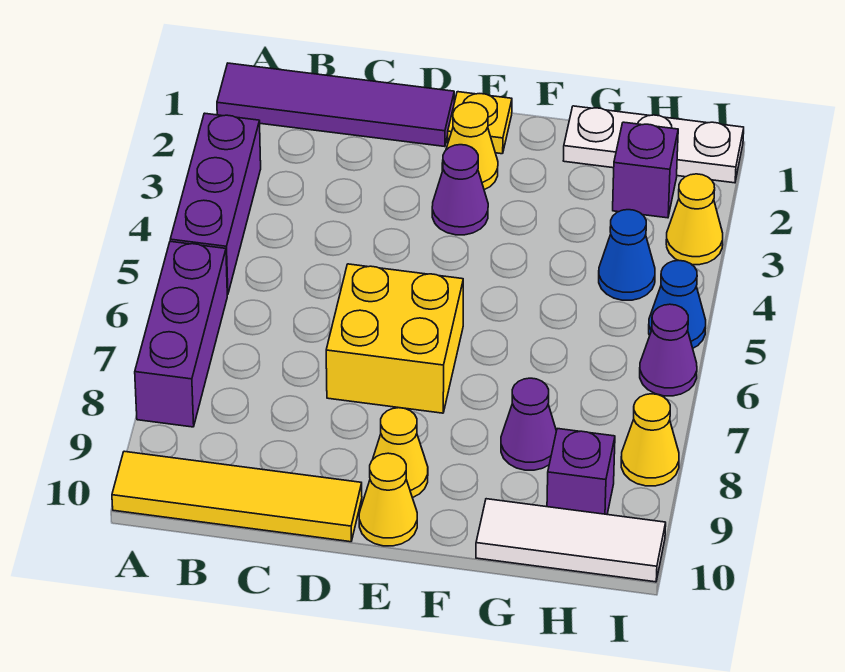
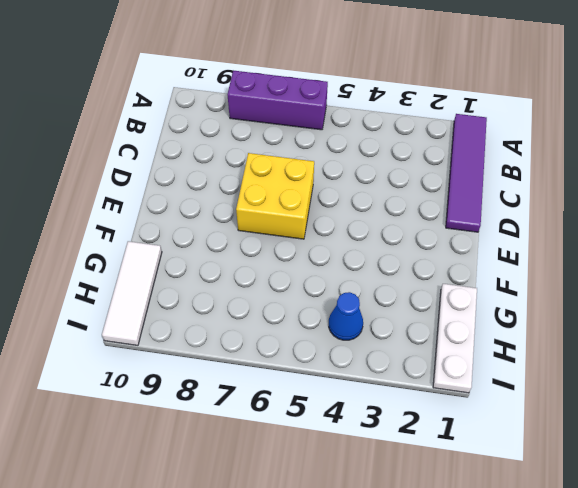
none -> purple 1x3 brick [170,113,261,295]
none -> yellow 1x4 tile [112,451,362,542]
none -> yellow 1x1 plate [448,92,512,154]

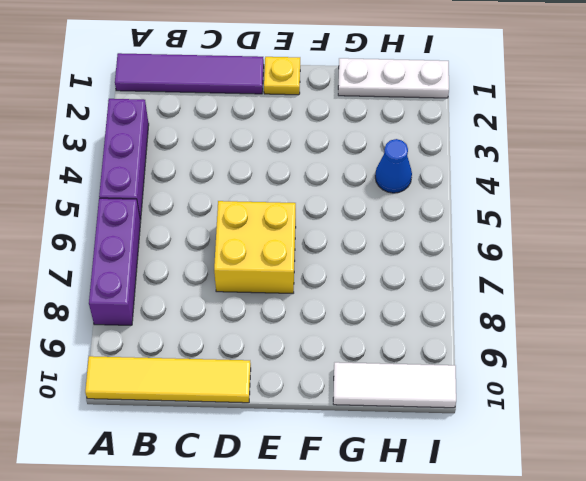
none -> yellow 1x1 cone [442,102,498,190]
none -> purple 1x1 cone [432,145,488,235]
none -> yellow 1x1 cone [373,408,428,498]

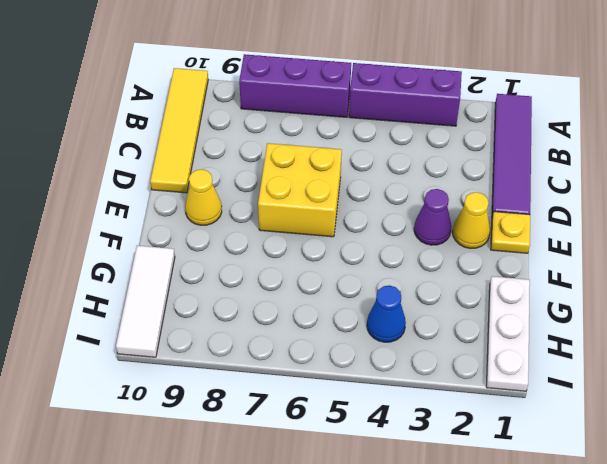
none -> yellow 1x1 cone [359,453,417,546]
none -> purple 1x1 cone [501,378,556,470]
none -> purple 1x1 brick [613,122,678,218]

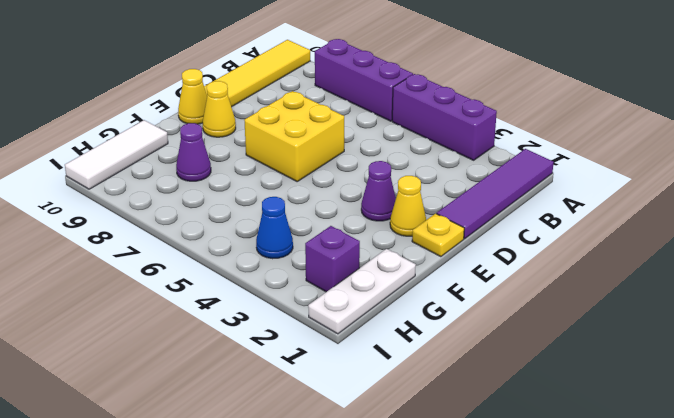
none -> purple 1x1 brick [547,429,615,514]
none -> yellow 1x1 cone [666,174,723,265]
none -> blue 1x1 cone [649,260,706,348]

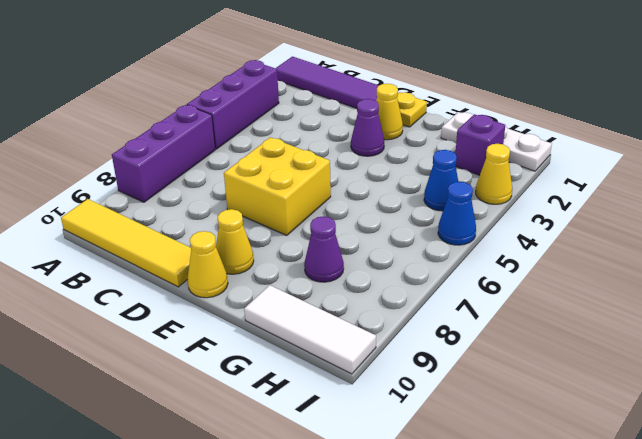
none -> purple 1x1 brick [547,429,615,514]
none -> purple 1x1 cone [640,304,697,396]
none -> yellow 1x1 cone [621,394,679,486]

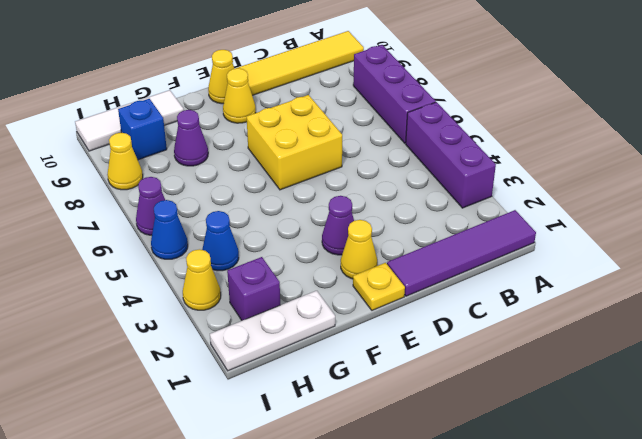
blue 1x1 brick [118,99,167,160] -> purple 1x1 brick [547,429,615,514]

